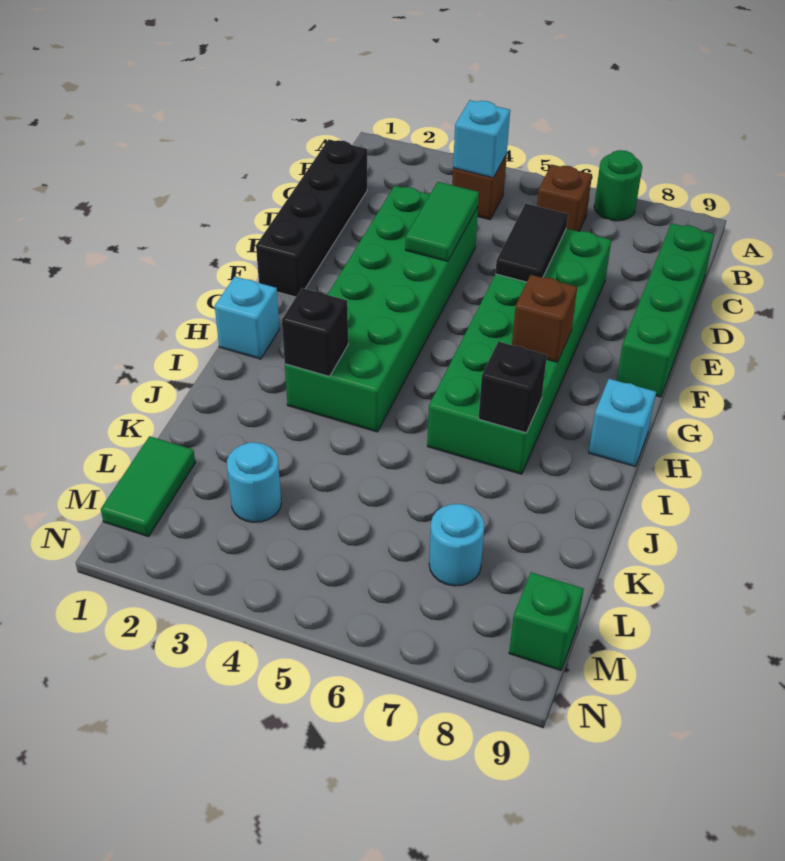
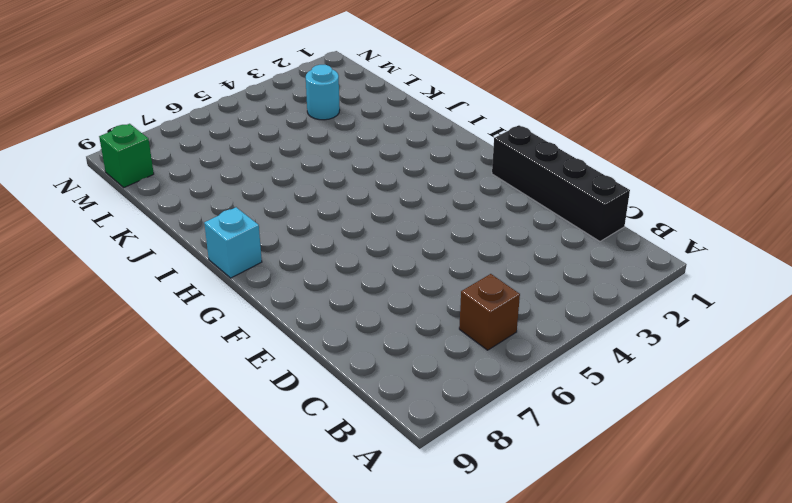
none -> green 1x1 round brick [594,150,642,221]
none -> brown 1x1 brick [452,155,507,220]
none -> green 1x4 brick [616,223,714,397]

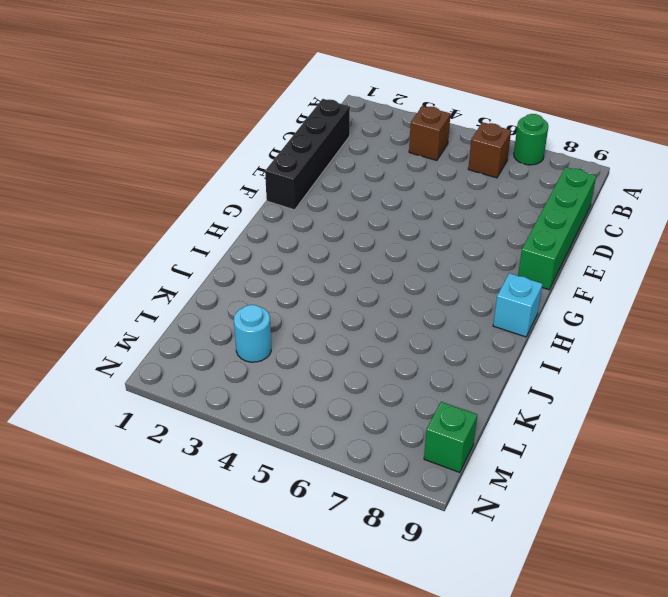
none -> green 2x6 brick [285,186,478,432]
none -> green 2x6 brick [427,229,611,474]
none -> cyan 1x1 brick [215,277,280,359]

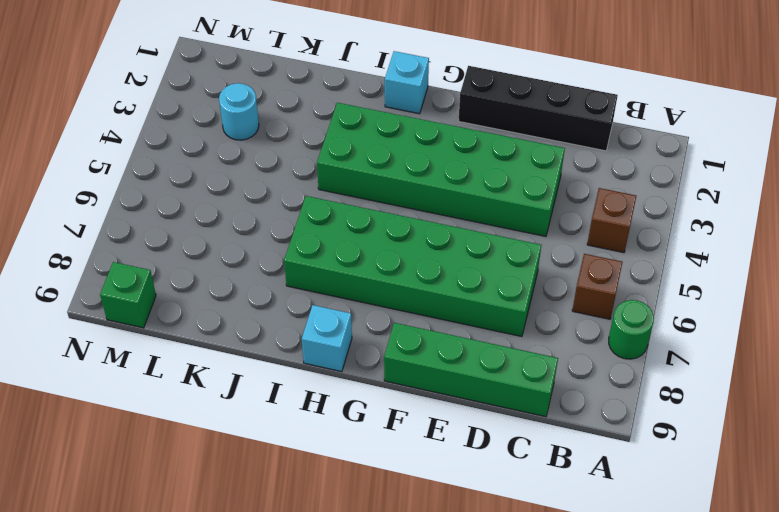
none -> green 1x2 tile [101,436,195,537]
none -> cyan 1x1 round brick [429,504,484,586]
none -> cyan 1x1 brick [453,100,510,178]

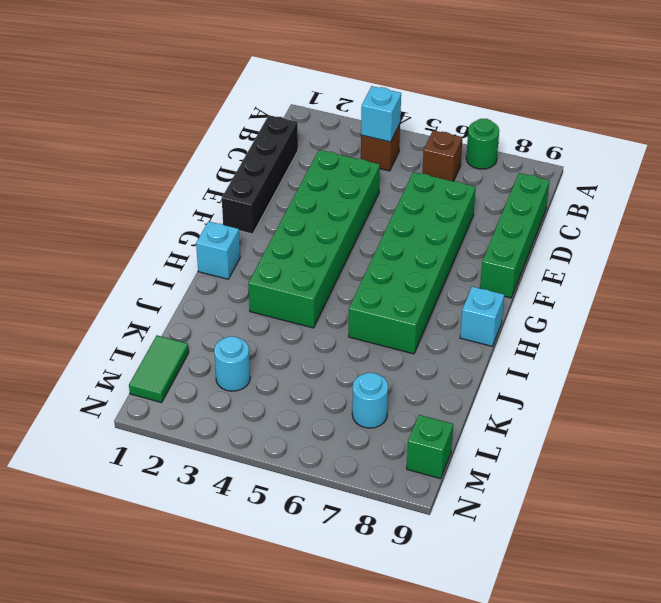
none -> green 1x2 tile [405,182,479,261]
none -> black 1x2 tile [495,204,568,282]
none -> brown 1x1 brick [512,275,577,362]

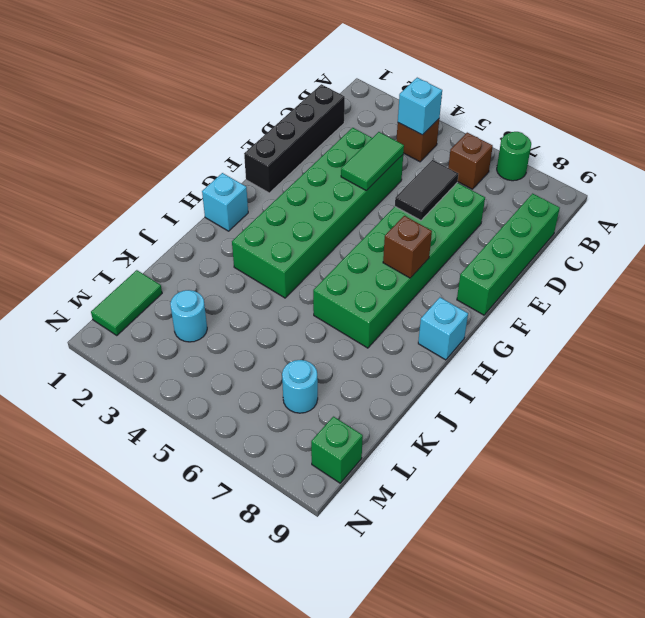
none -> black 1x1 brick [282,288,348,376]
none -> black 1x1 brick [479,341,547,433]

